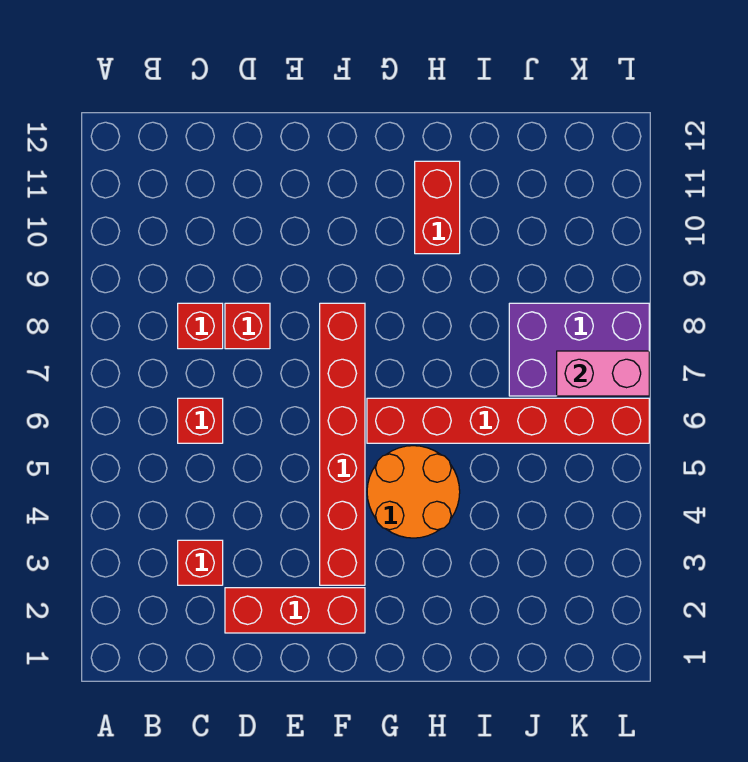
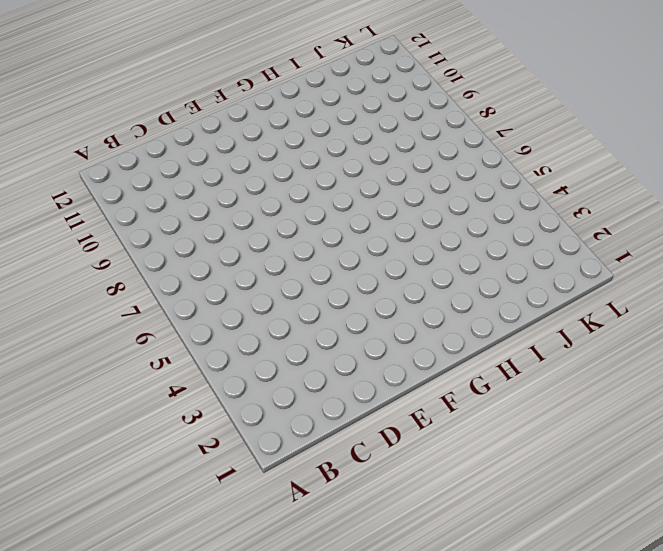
none -> red 1x1 brick [178,540,223,585]
none -> red 1x1 brick [178,398,223,443]

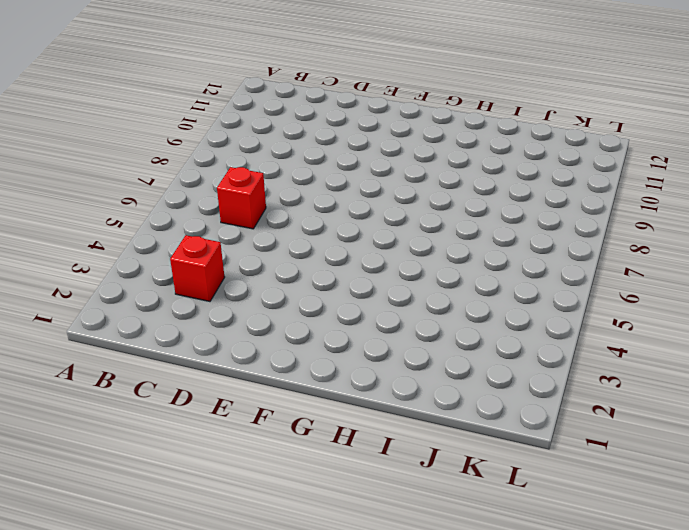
none -> red 1x1 brick [178,303,223,349]
none -> red 1x3 brick [225,588,365,633]

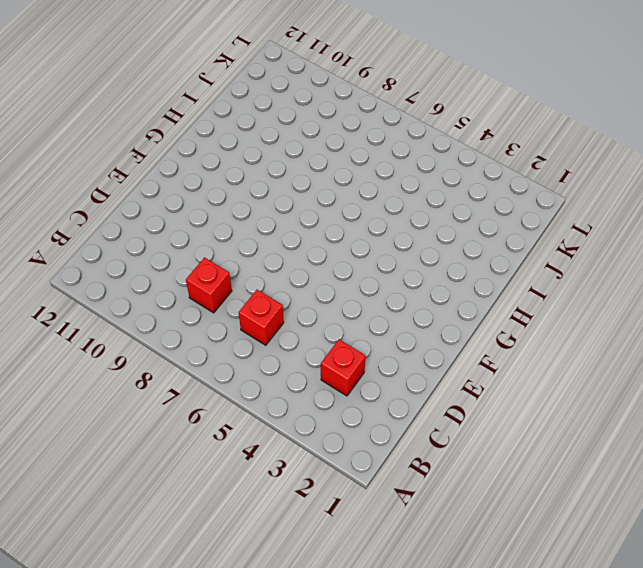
none -> red 1x3 brick [225,588,365,633]
none -> red 1x1 brick [225,303,270,349]

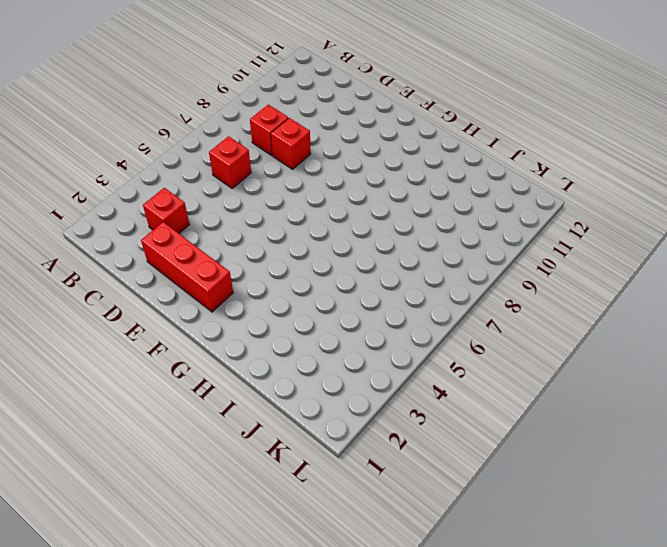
none -> red 1x6 brick [320,303,365,585]
none -> orange 2x2 round brick [367,446,460,538]

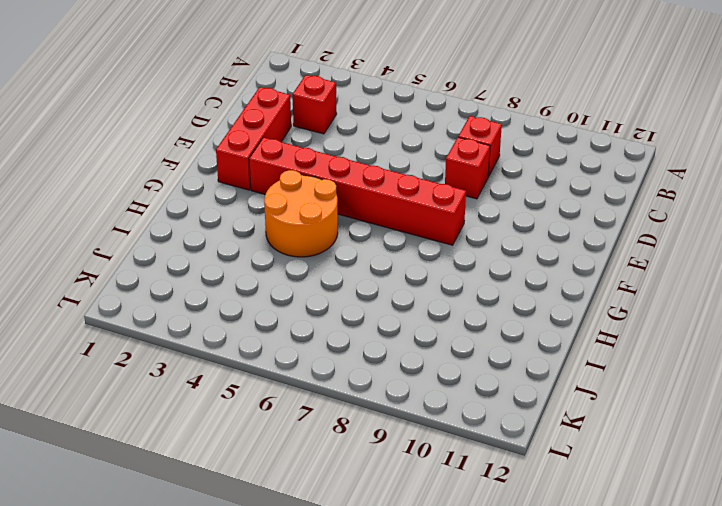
none -> red 1x1 brick [178,398,223,443]
none -> red 1x6 brick [367,398,649,443]

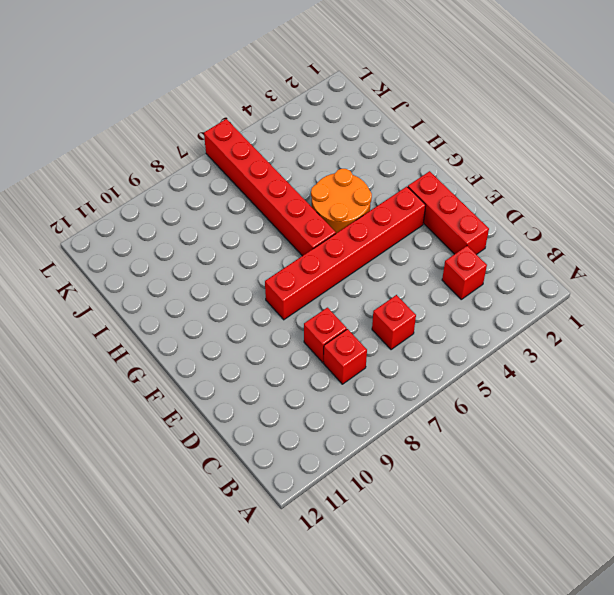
none -> red 1x2 brick [415,161,460,254]
none -> purple 2x3 brick [509,303,649,396]

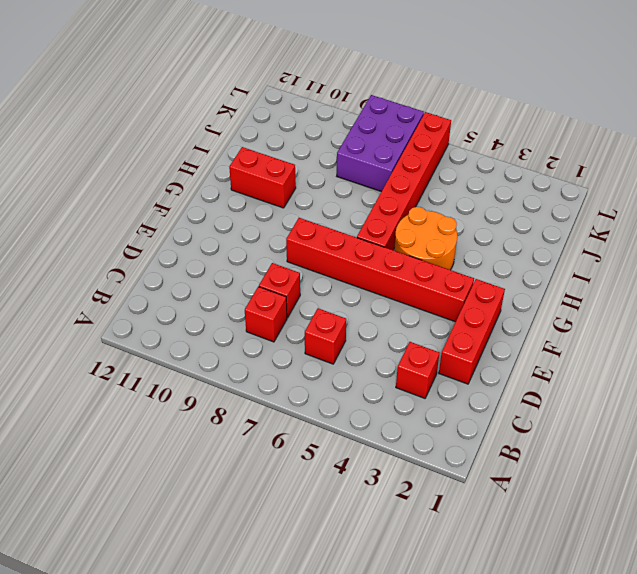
none -> pink 1x2 brick [557,351,649,396]

